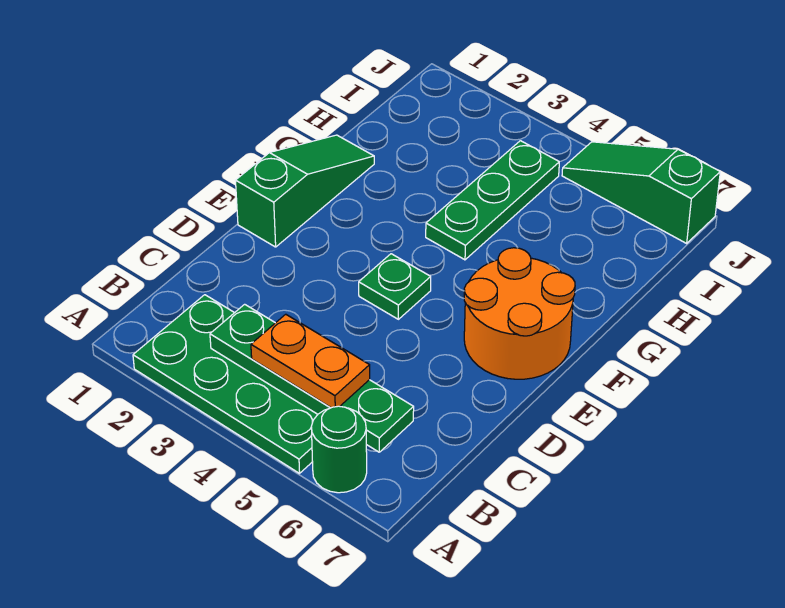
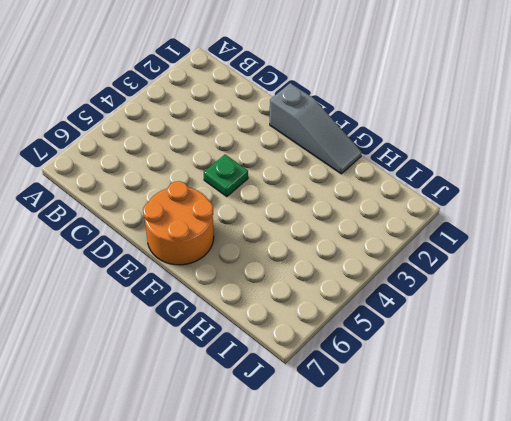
grey 1x3 slope [270,83,362,174] -> green 1x3 slope [236,135,374,247]
none -> green 2x4 plate [133,295,318,473]
none -> green 1x1 round brick [311,406,367,493]

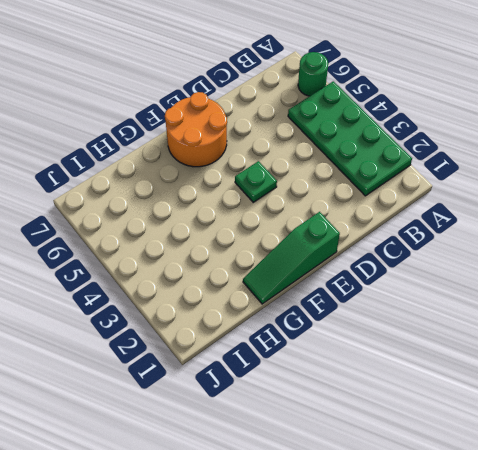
none -> green 1x3 plate [426,141,559,260]
none -> green 1x3 slope [562,142,720,243]

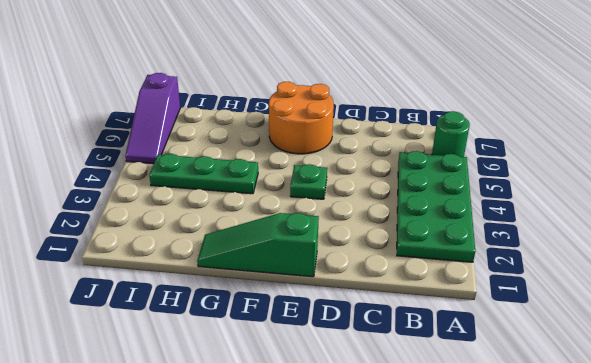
purple 1x3 slope [125,73,180,164] -> green 1x3 slope [562,142,720,243]
none -> green 1x4 plate [210,304,414,452]
none -> orange 1x2 plate [251,314,370,408]

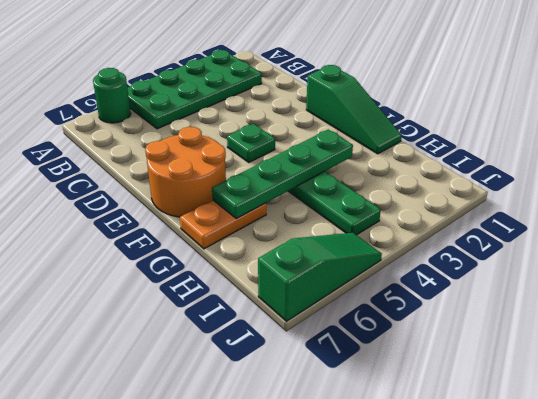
green 1x4 plate [212,130,353,219] -> green 1x4 plate moved to [210,304,414,452]
orange 1x2 plate [180,200,266,249] -> orange 1x2 plate moved to [251,314,370,408]

